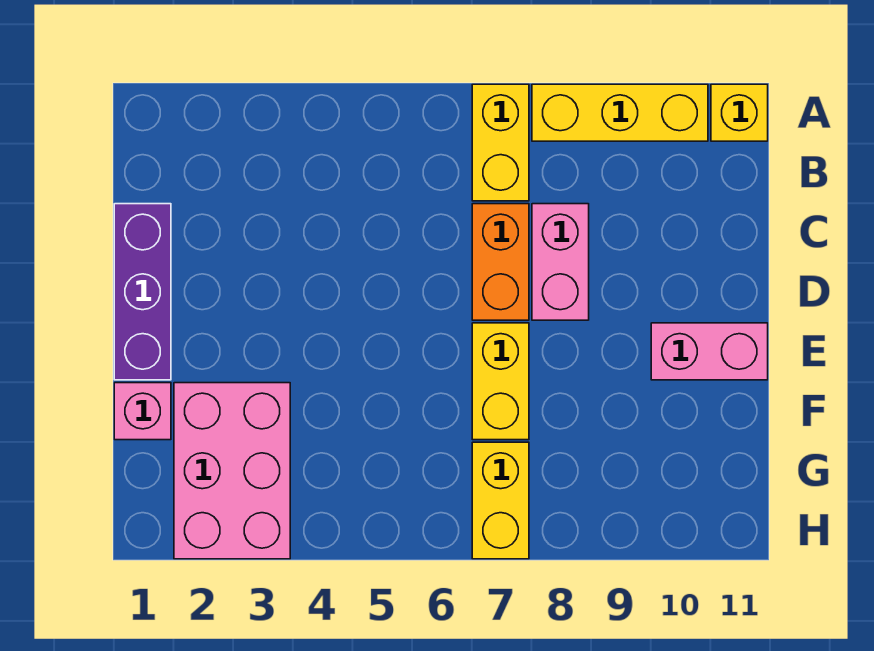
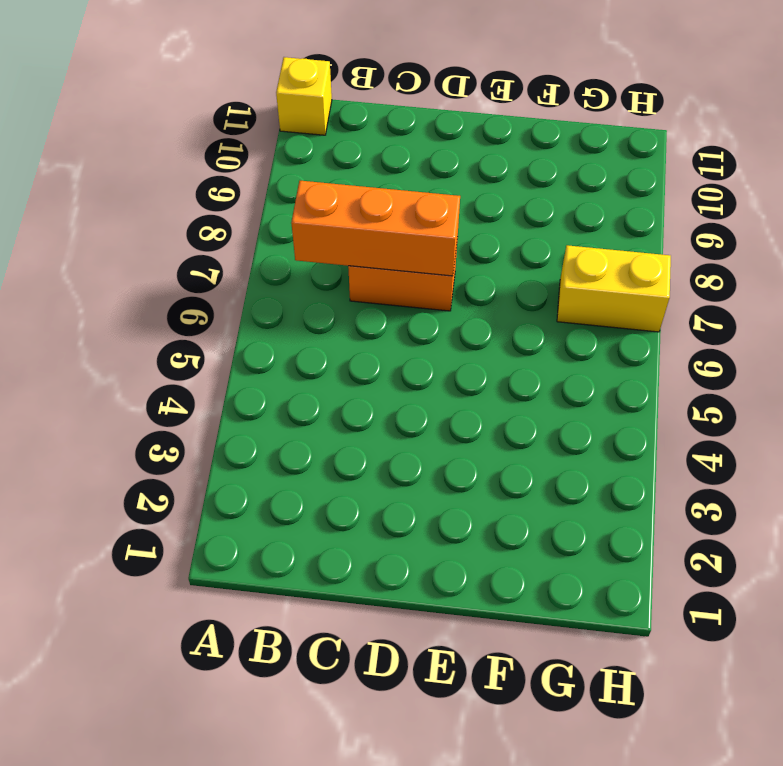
orange 1x3 brick [291,181,460,276] -> none
none -> yellow 1x2 brick [472,84,529,201]
none -> yellow 1x3 brick [532,84,708,141]

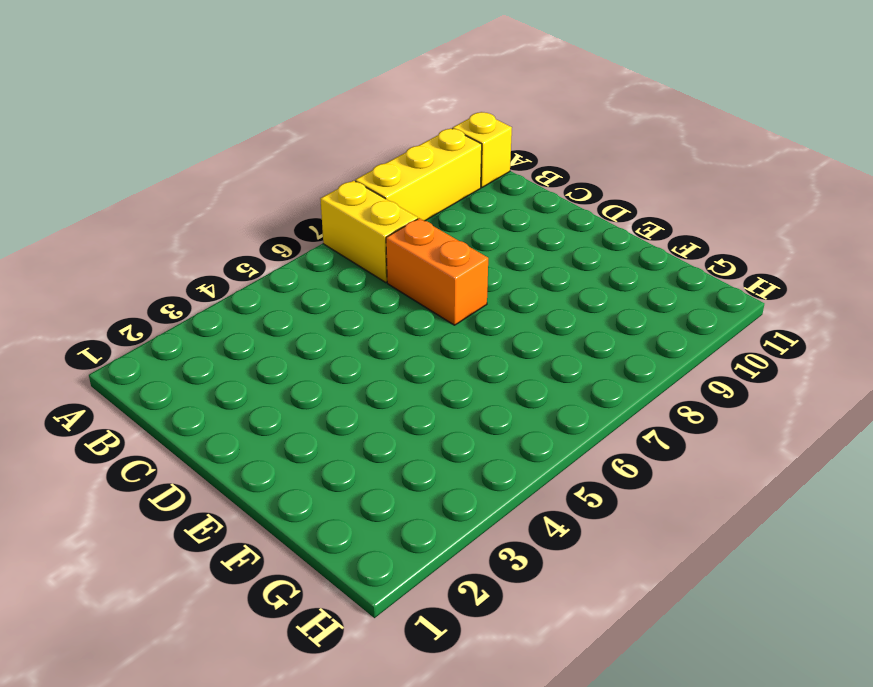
none -> purple 1x3 brick [114,204,171,380]
none -> pink 1x2 brick [532,204,589,320]

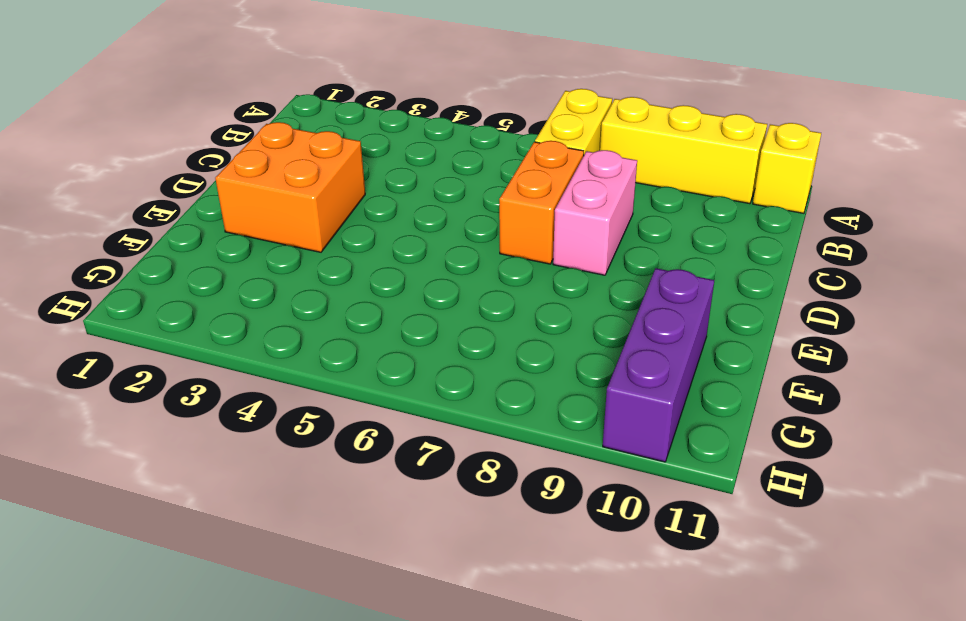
orange 2x2 brick [215,122,365,252] -> none
purple 1x3 brick [603,268,714,462] -> purple 1x3 brick moved to [114,204,171,380]
none -> yellow 1x2 brick [472,323,529,440]
none -> pink 1x2 brick [651,323,768,380]

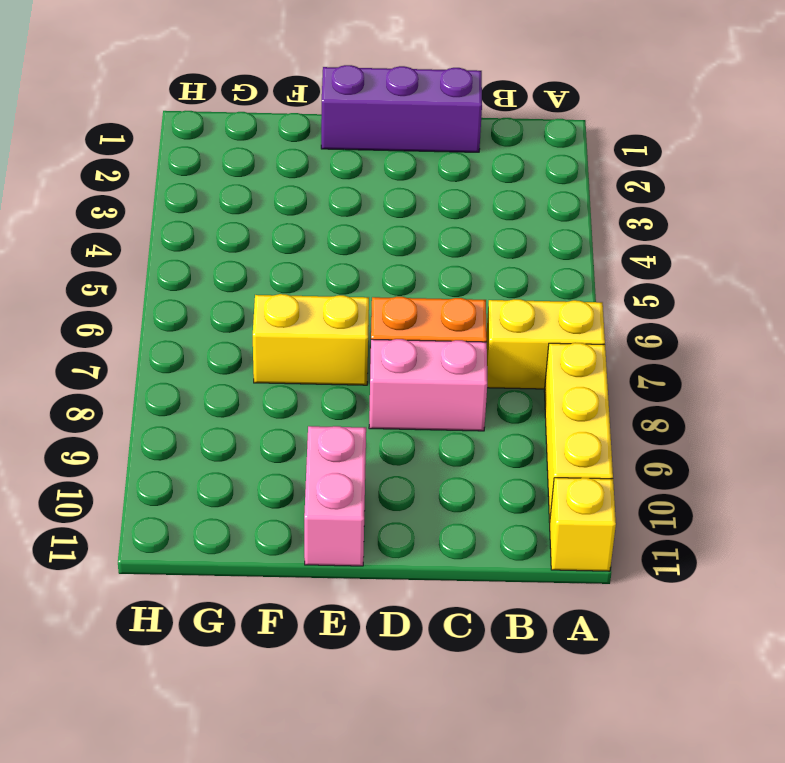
none -> pink 1x1 brick [114,383,171,440]
none -> pink 2x3 brick [174,383,290,559]

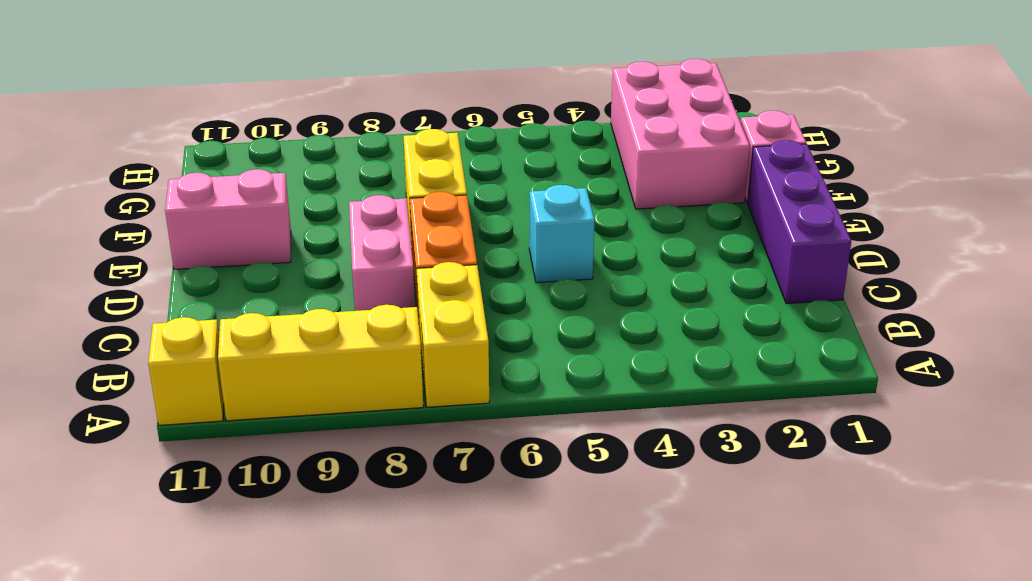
cyan 1x1 brick [529,185,594,283] -> none
none -> yellow 1x2 brick [472,442,529,559]

